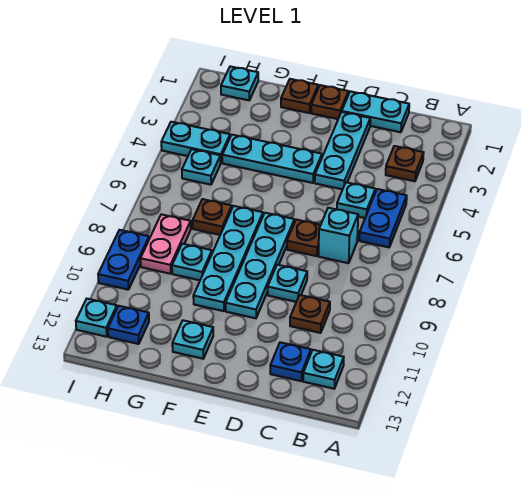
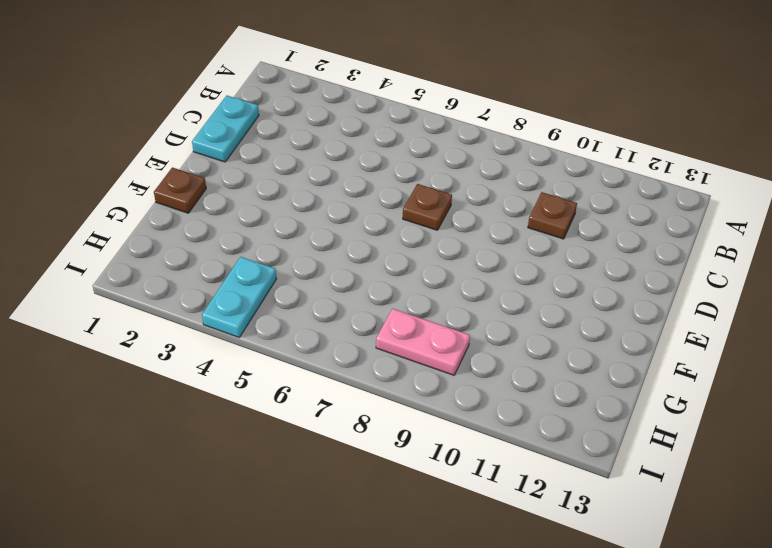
none -> brown 1x1 plate [386,146,424,181]
none -> blue 1x2 plate [359,189,407,247]
none -> cyan 1x1 plate [303,350,344,389]

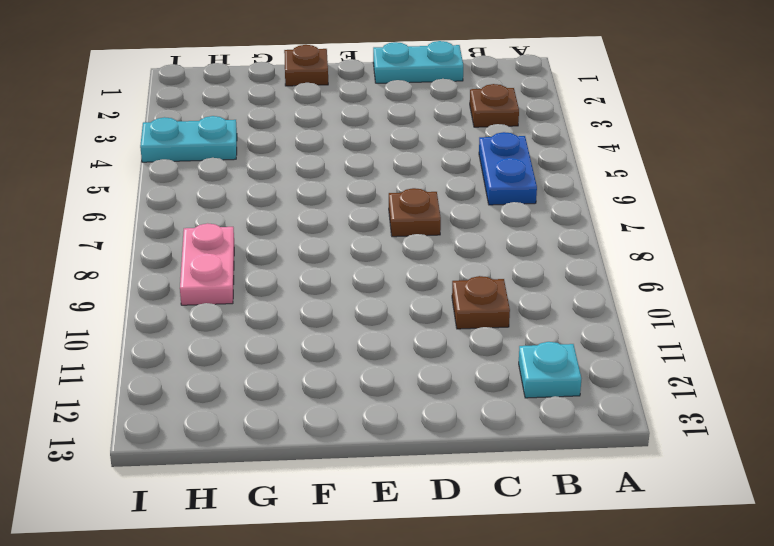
none -> cyan 1x1 plate [337,182,375,218]
none -> cyan 1x1 brick [319,208,358,263]
none -> blue 1x1 plate [270,342,311,381]

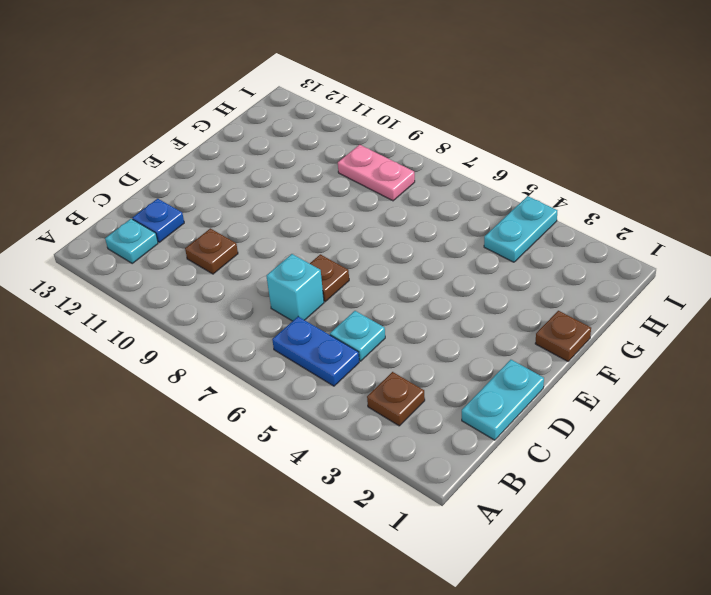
none -> cyan 1x3 plate [315,112,370,189]
none -> cyan 1x1 plate [268,265,307,302]
none -> brown 1x1 plate [311,85,349,119]

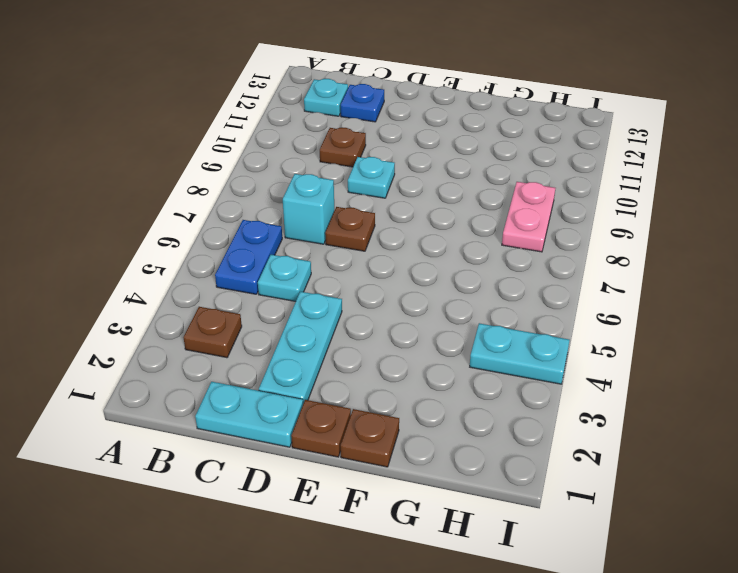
none -> cyan 1x3 plate [222,135,322,183]
none -> cyan 1x4 plate [226,213,294,318]
none -> cyan 1x4 plate [193,206,263,311]

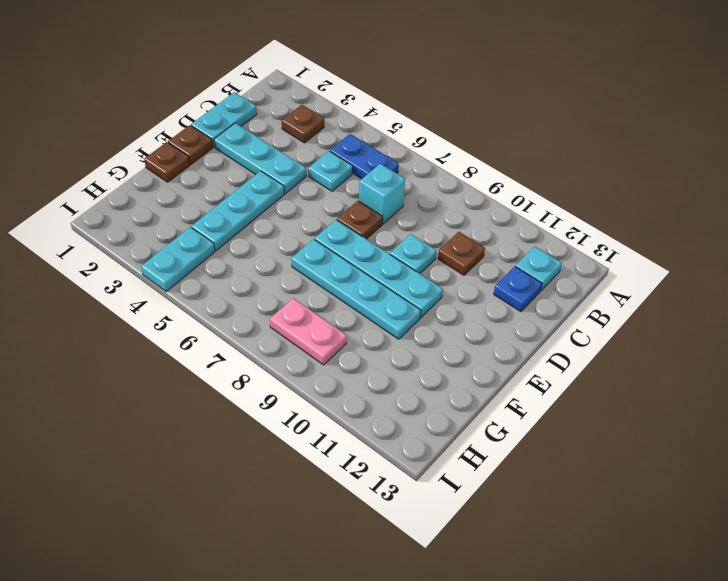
none -> cyan 1x1 plate [172,320,213,359]
none -> brown 1x1 plate [193,199,232,235]
none -> cyan 1x1 plate [172,244,212,280]

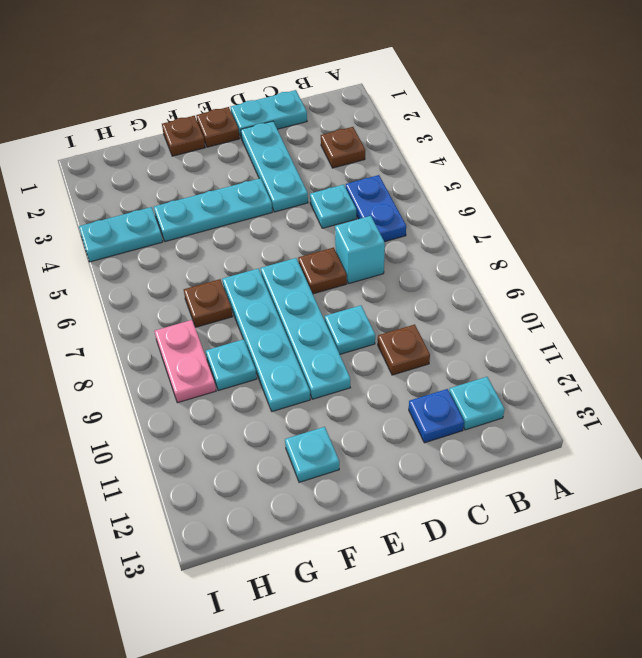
none -> cyan 1x1 plate [221,66,258,100]
none -> cyan 1x1 plate [182,149,221,185]
none -> blue 1x1 plate [108,306,149,344]

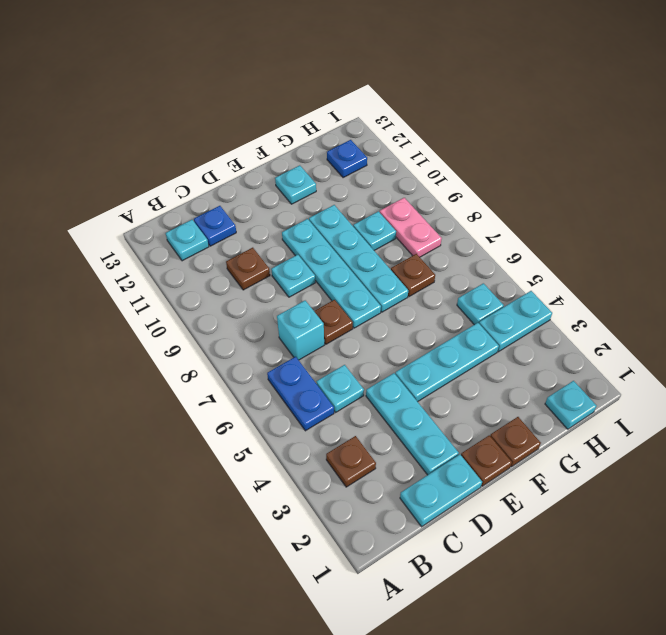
none -> blue 1x2 plate [98,230,149,290]
none -> cyan 1x1 plate [76,299,117,337]

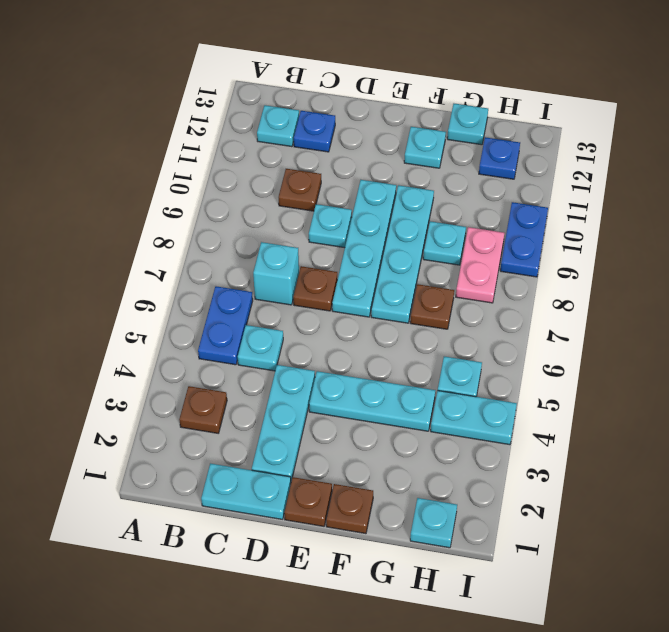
cyan 1x1 plate [447,104,488,145] -> cyan 1x1 plate moved to [76,299,117,337]

